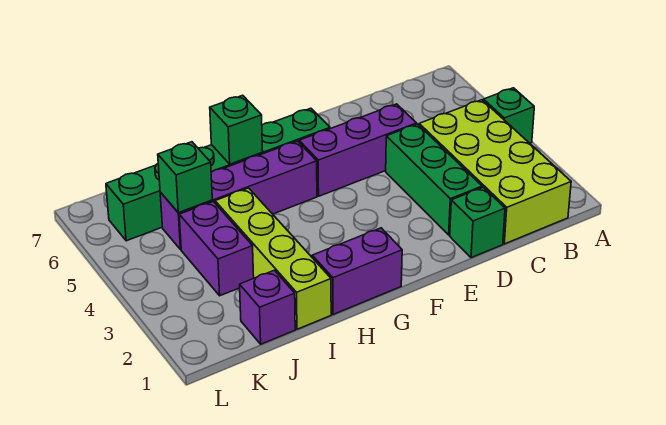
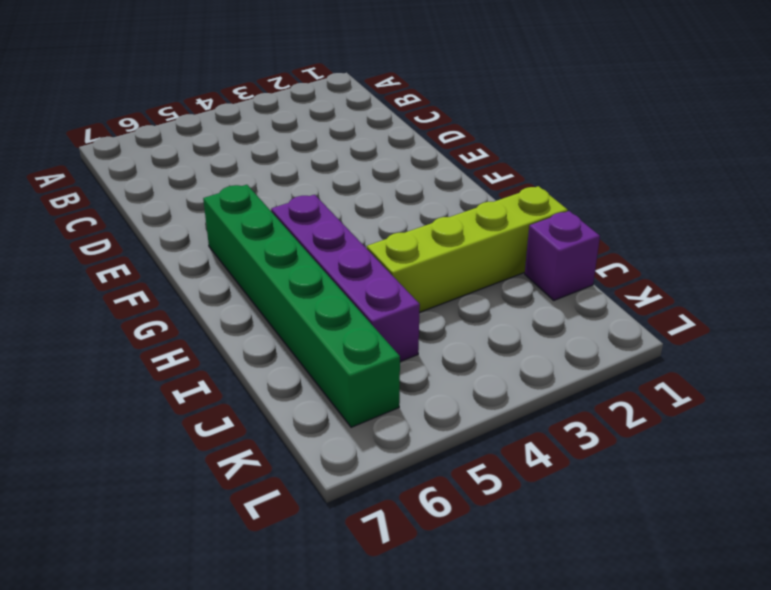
none -> green 1x1 brick [483,88,534,143]
none -> lime 2x4 brick [419,100,571,244]
none -> green 1x1 brick [450,187,505,258]

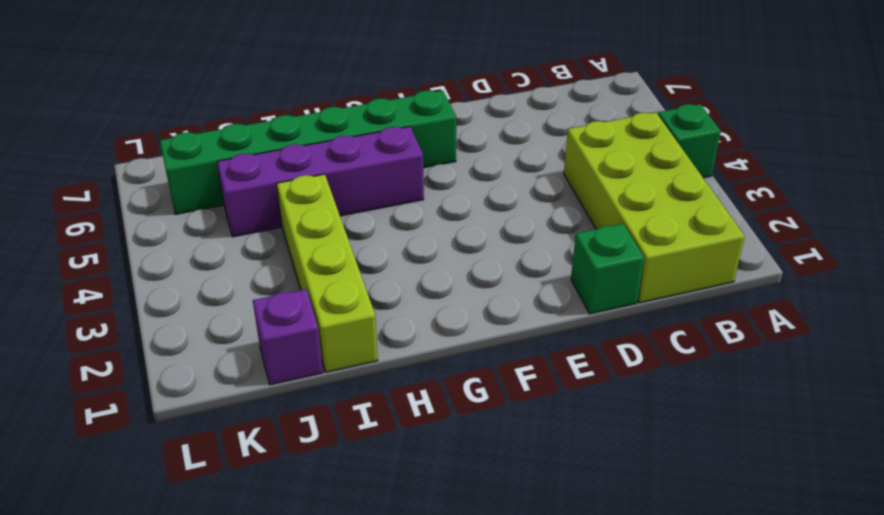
none -> green 1x3 brick [386,124,482,235]
none -> purple 1x3 brick [299,104,417,196]
none -> purple 1x2 brick [312,228,402,314]

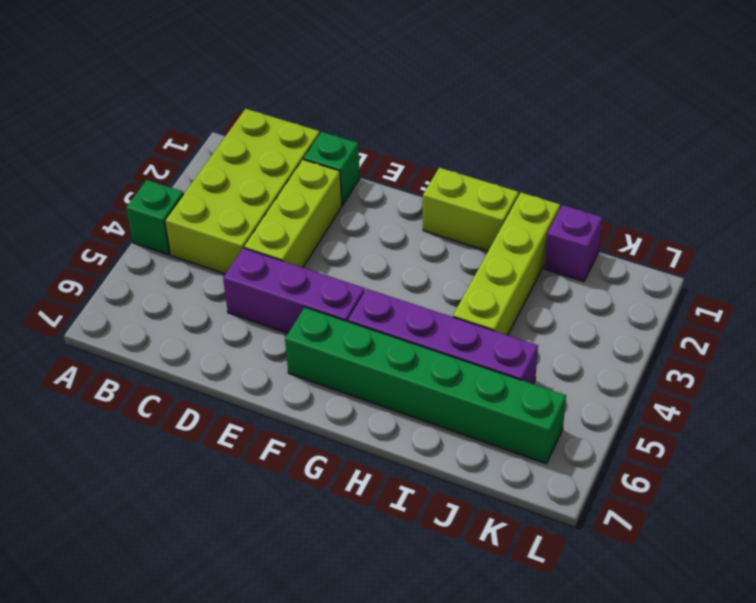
lime 1x3 brick [244,160,342,268] -> green 1x3 brick [386,124,482,235]
lime 1x2 brick [423,168,519,251] -> purple 1x2 brick [312,228,402,314]
none -> purple 1x2 brick [179,202,254,296]
none -> green 1x1 brick [210,95,263,164]
none -> green 1x1 brick [158,142,212,213]

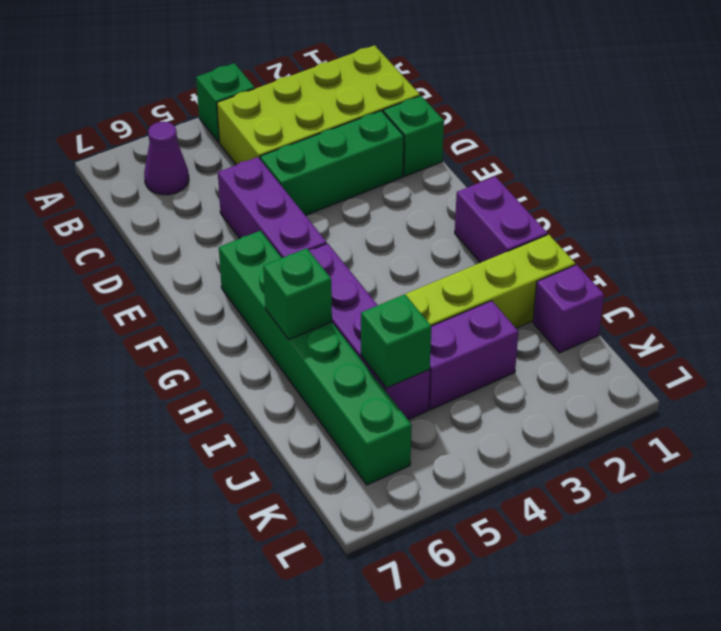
purple 1x1 cone [144,122,189,195] -> none

